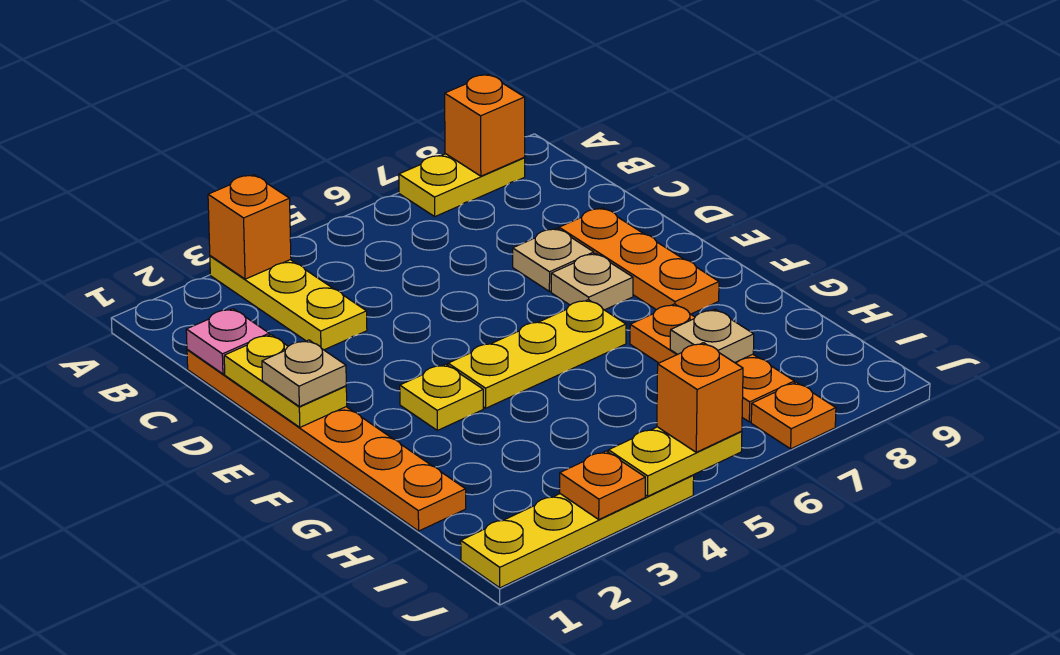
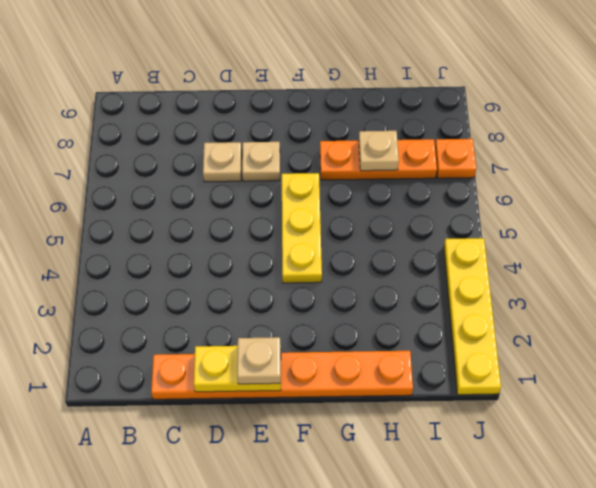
none -> yellow 1x3 plate [210,256,367,350]
none -> yellow 1x2 plate [399,154,525,216]
none -> orange 1x3 plate [559,208,719,314]

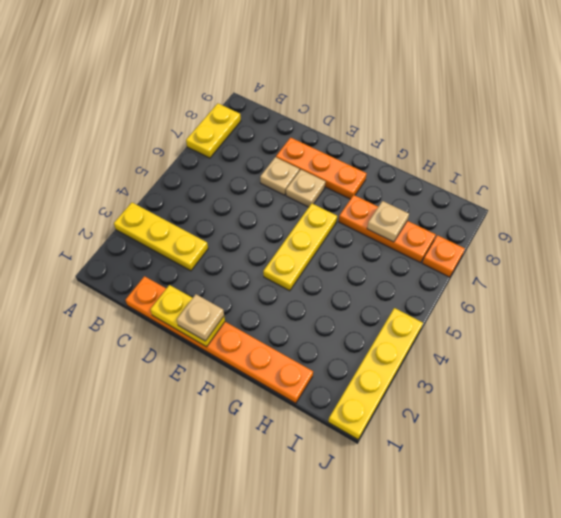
none -> yellow 1x1 plate [400,364,483,430]
none -> orange 1x1 brick [208,175,291,279]
none -> orange 1x1 brick [445,75,525,176]

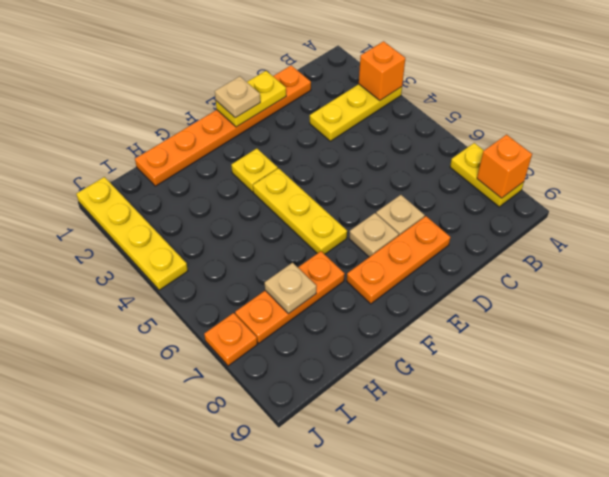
none -> pink 1x1 plate [186,309,269,374]
none -> orange 1x1 plate [560,451,645,519]
none -> yellow 1x2 plate [608,427,742,496]

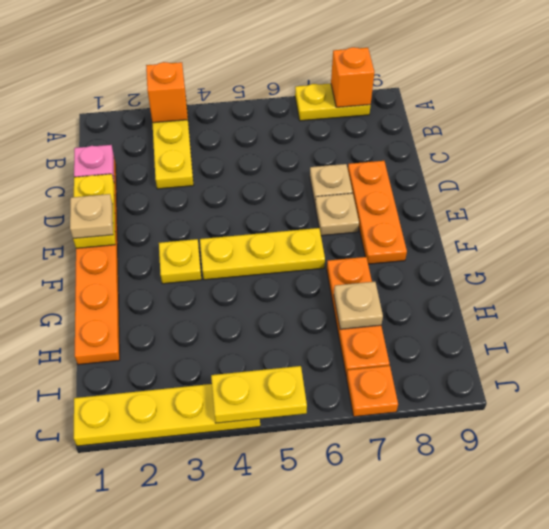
none -> orange 1x1 plate [560,451,645,519]
none -> orange 1x1 brick [657,343,743,452]

